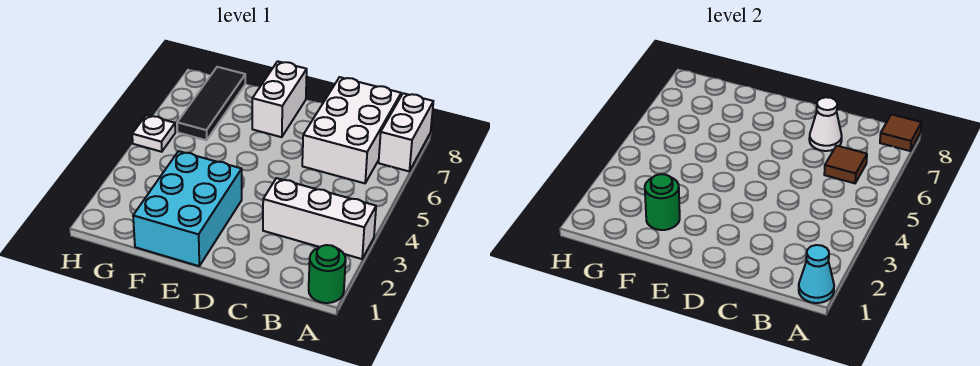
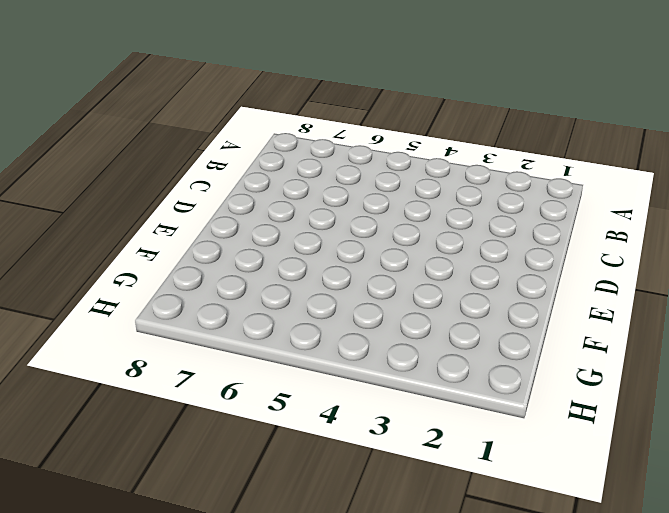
none -> green 1x1 round brick [309,245,346,303]
none -> white 1x3 brick [263,178,376,259]
none -> white 1x2 brick [379,93,433,171]

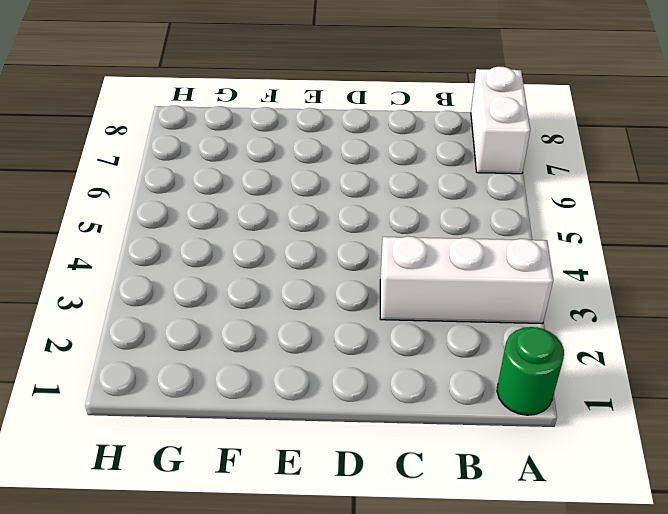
none -> white 2x3 brick [302,77,401,183]
none -> cyan 2x3 brick [133,151,242,266]
none -> white 1x2 brick [252,61,307,137]

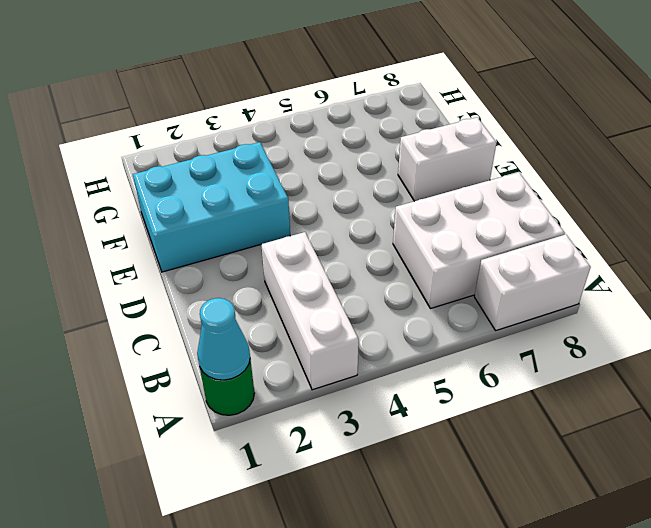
none -> black 1x3 tile [177,67,245,140]
none -> white 1x1 plate [132,115,175,152]
none -> brown 1x1 tile [880,114,921,151]

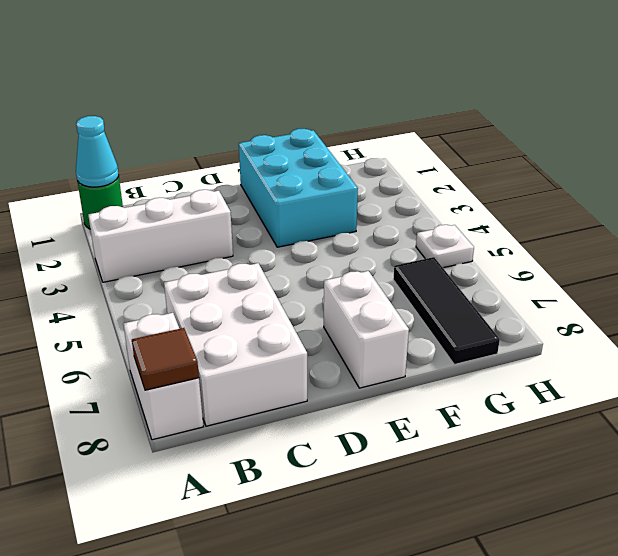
none -> brown 1x1 tile [824,146,867,183]
none -> white 1x1 cone [809,97,842,151]
none -> green 1x1 round brick [645,174,680,230]

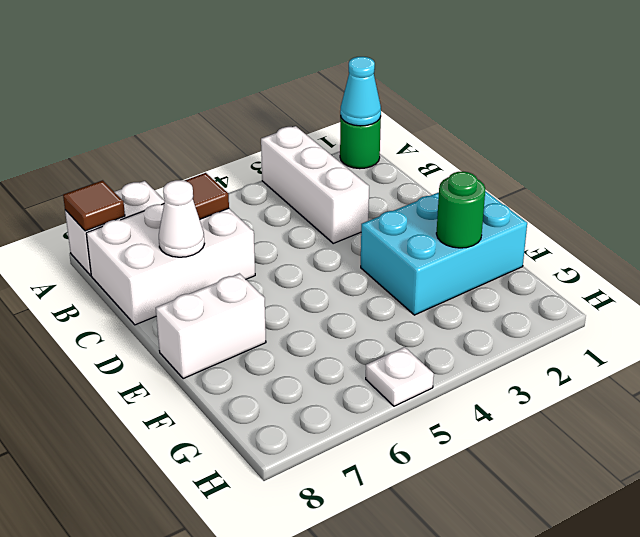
none -> black 1x3 tile [177,67,245,140]

